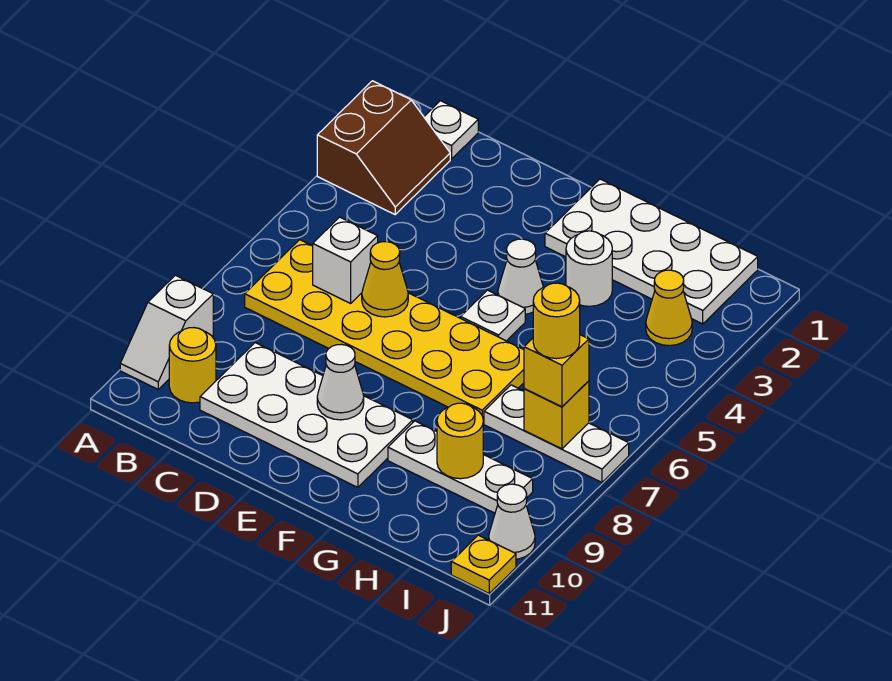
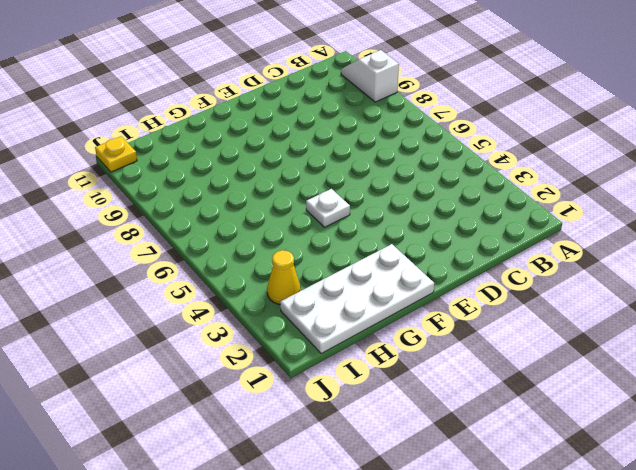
none -> brown 2x2 slope [317,81,450,214]
none -> white 1x1 plate [424,101,478,159]
none -> yellow 2x6 plate [245,240,524,423]

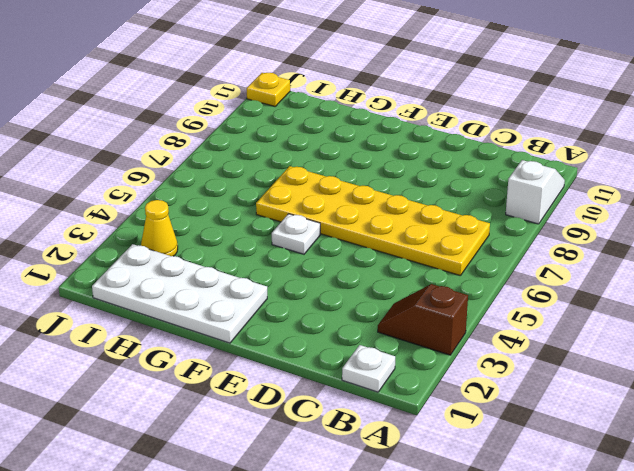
brown 1x2 slope [378,284,468,355] -> brown 2x2 slope [317,81,450,214]
none -> yellow 1x1 round brick [169,328,216,403]
none -> white 2x4 plate [200,343,413,487]
none -> white 1x1 cone [498,239,543,314]

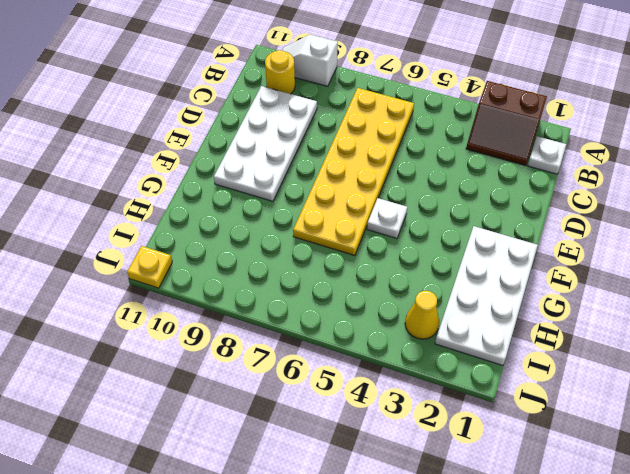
none -> white 1x1 cone [498,239,543,314]
none -> white 1x1 round brick [566,231,612,306]
none -> white 1x3 plate [388,421,533,513]

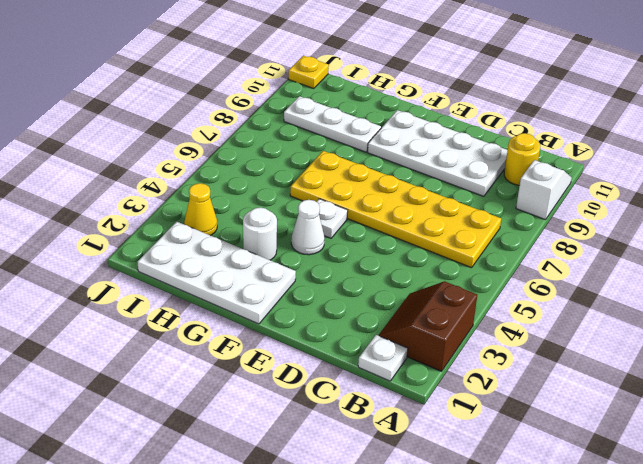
none -> white 1x3 plate [484,385,629,482]
none -> white 1x1 cone [489,484,535,559]
none -> white 1x1 brick [313,217,378,303]

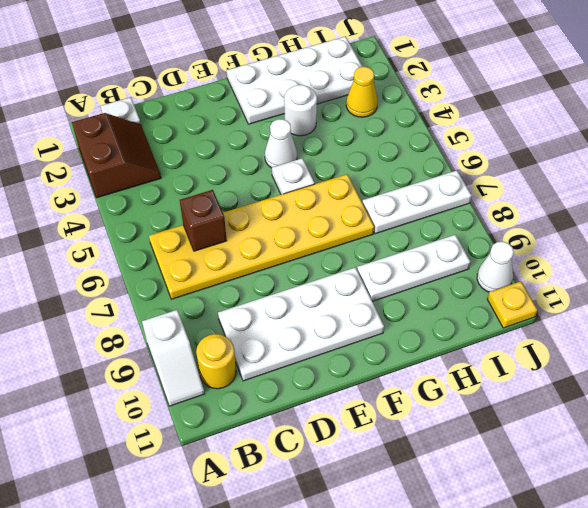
brown 1x1 brick [180,190,227,251] -> white 1x1 brick [313,217,378,303]
none -> yellow 1x1 cone [362,242,408,317]
none -> white 1x1 cone [317,344,364,420]
none -> yellow 1x1 round brick [437,403,483,479]

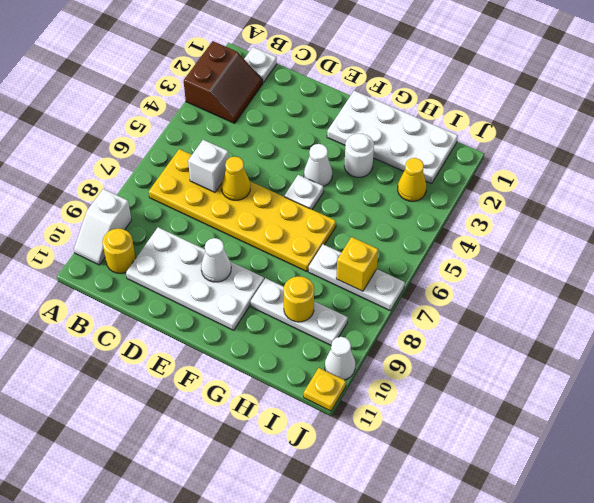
none -> yellow 1x1 brick [524,335,589,407]
none -> yellow 1x1 round brick [533,283,580,359]

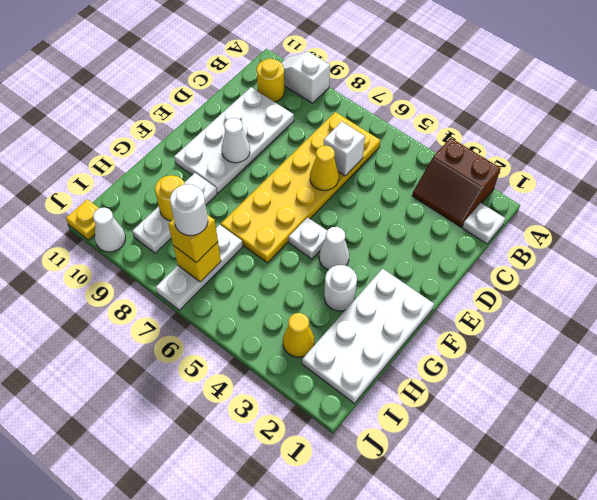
white 1x1 round brick [170,184,208,236] -> yellow 1x1 round brick [533,283,580,359]

